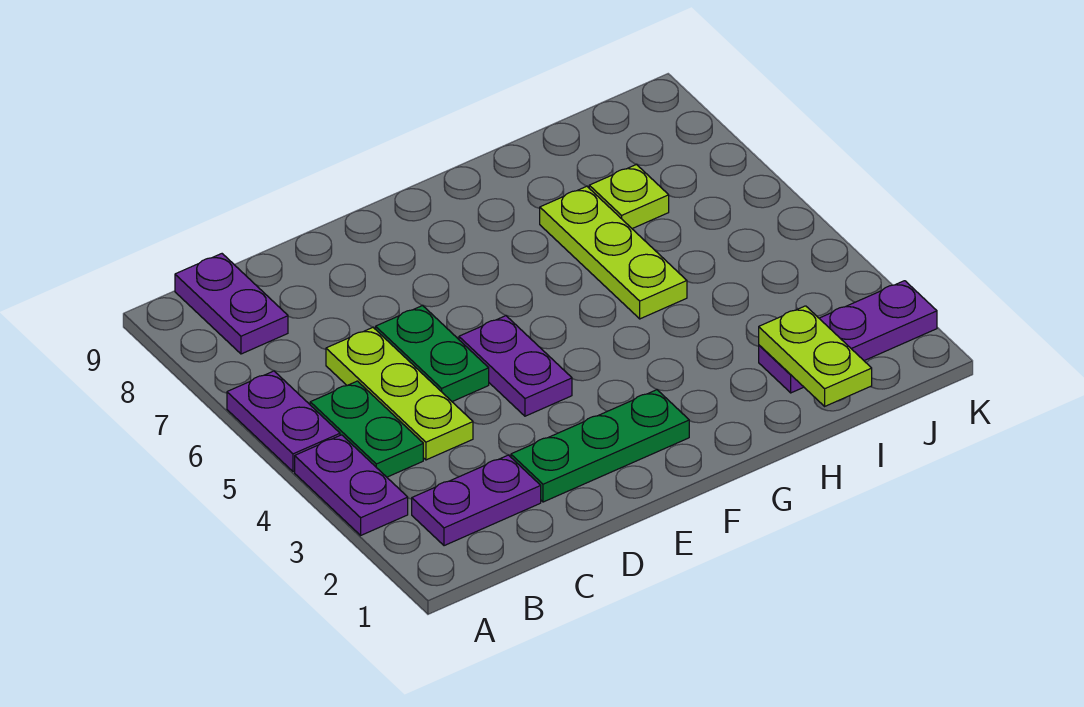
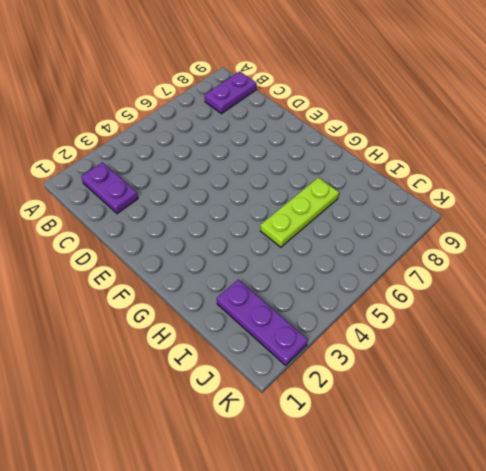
none -> purple 1x2 plate [295,435,408,535]
none -> purple 1x2 plate [227,371,340,472]
none -> green 1x2 plate [310,381,423,477]

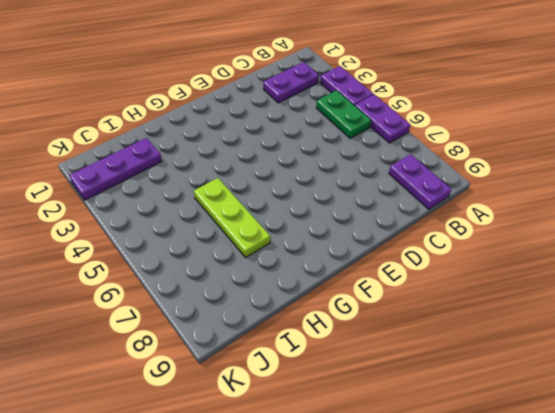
none -> lime 1x3 plate [326,328,473,460]
none -> green 1x3 plate [511,390,689,502]
none -> green 1x2 plate [376,306,489,402]

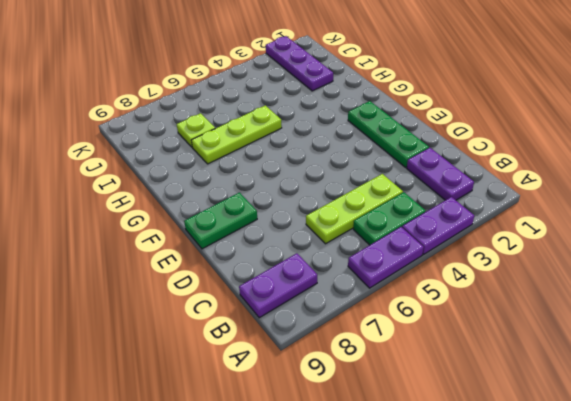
green 1x2 plate [184,193,257,249] -> green 1x2 plate moved to [376,306,489,402]
none -> purple 1x2 plate [459,316,572,416]
none -> lime 1x2 plate [759,306,872,406]

